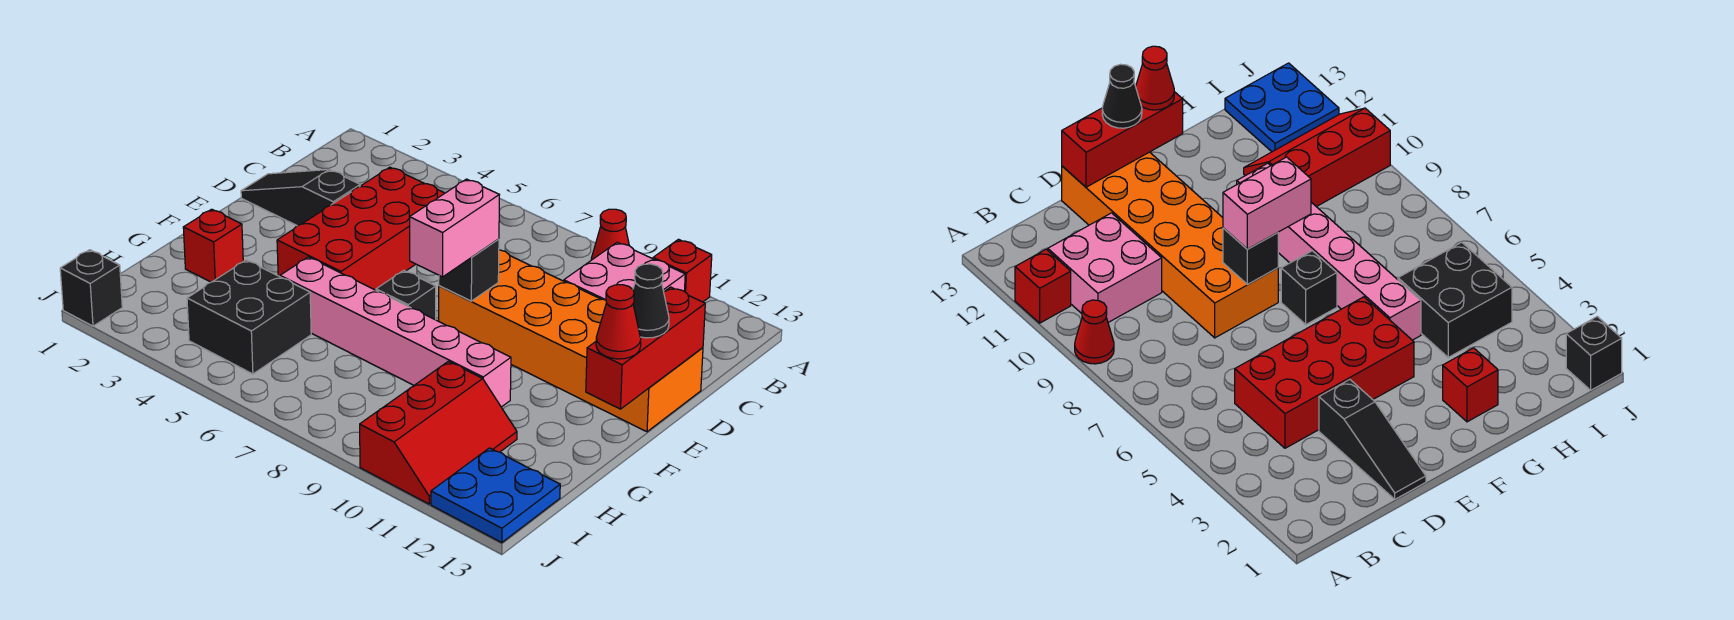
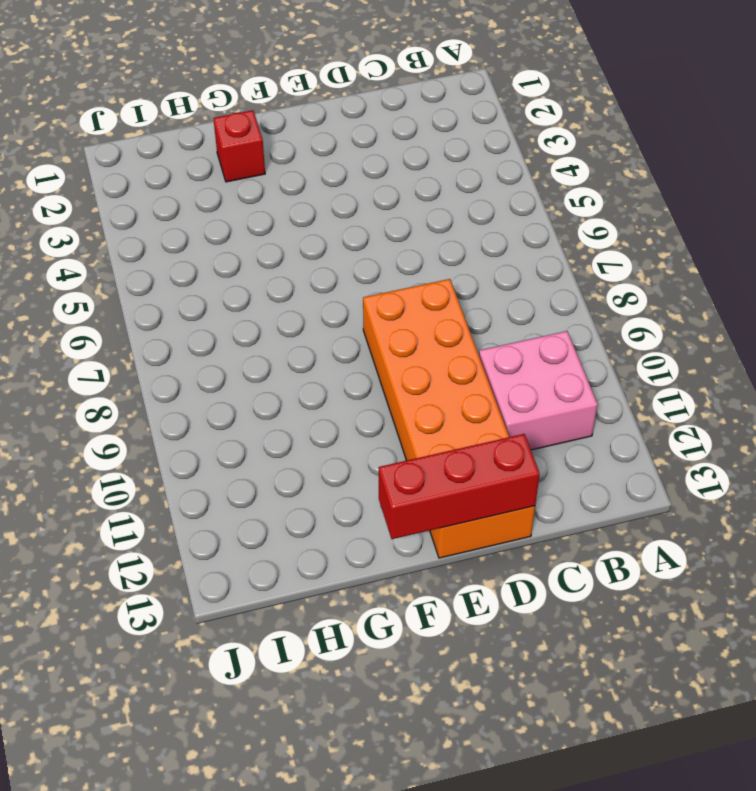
none -> red 1x1 cone [591,209,629,260]
none -> red 1x1 brick [653,239,712,302]
none -> red 2x4 brick [277,167,445,290]

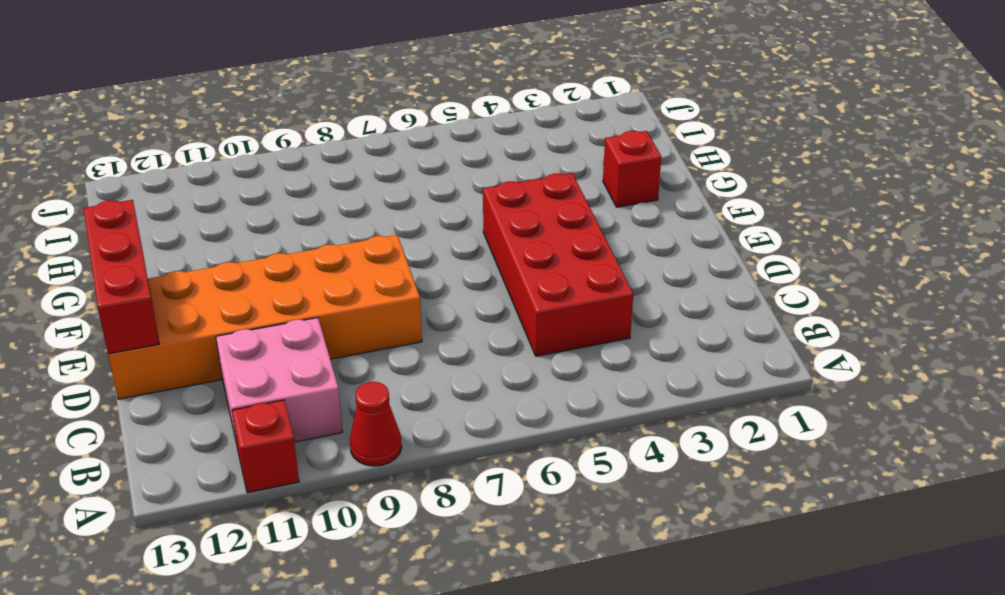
none -> black 1x3 slope [241,170,360,226]
none -> black 1x1 brick [376,270,436,320]
none -> pink 1x6 brick [280,257,511,407]

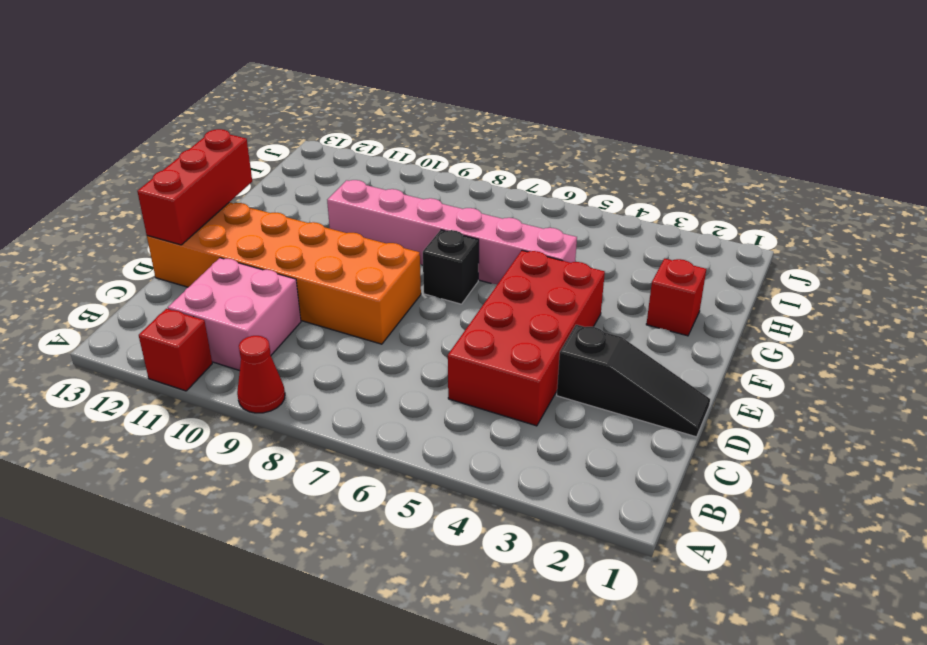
none -> black 2x2 brick [187,260,311,374]
none -> red 2x3 slope [360,361,517,504]
none -> blue 2x2 plate [431,448,560,543]

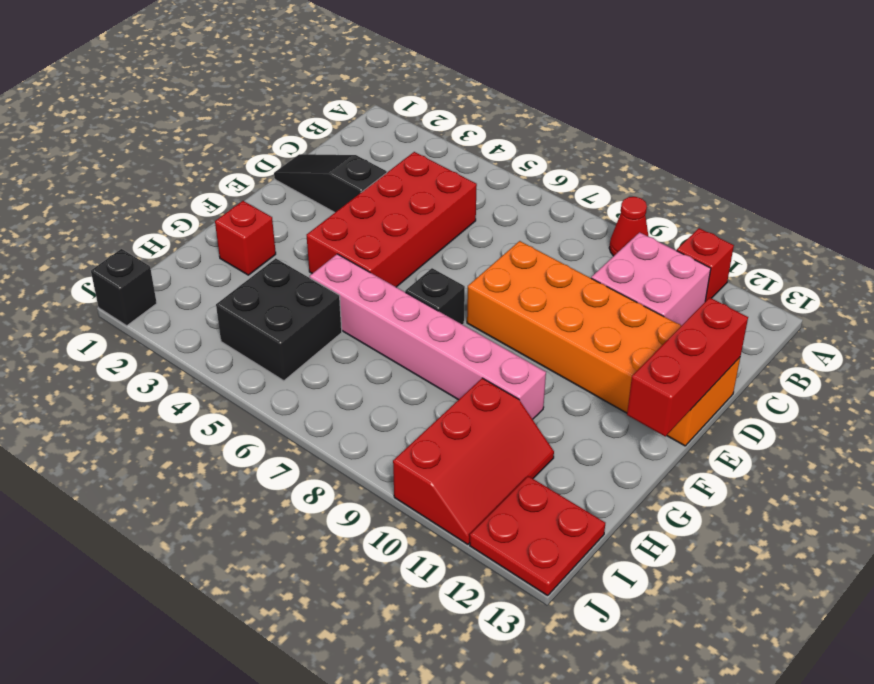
red 2x2 plate [470,476,605,596] -> blue 2x2 plate [431,448,560,543]
none -> black 1x1 brick [439,239,499,301]
none -> pink 1x2 brick [410,179,499,277]
none -> black 1x1 cone [633,264,669,338]

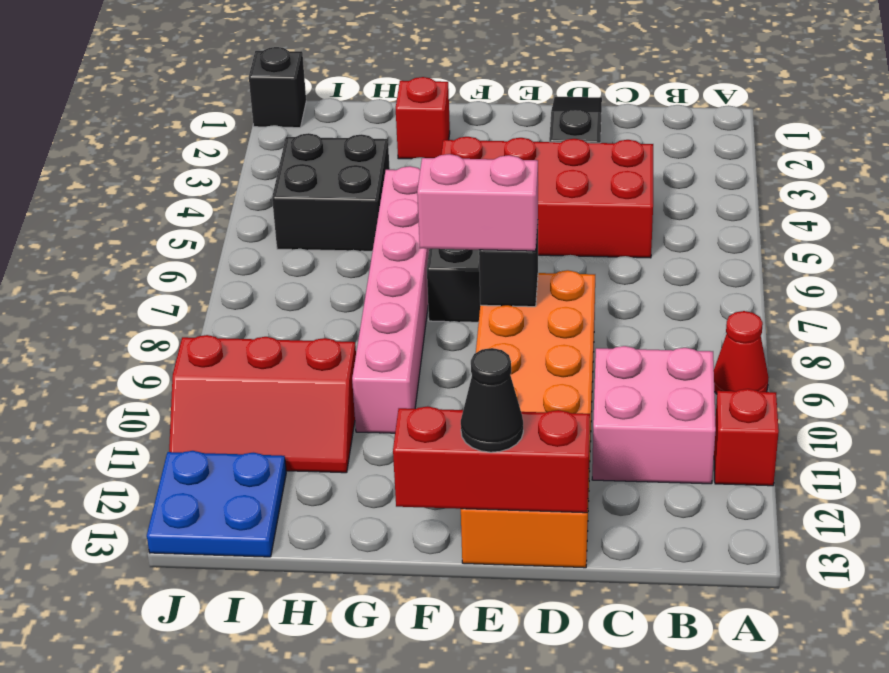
none -> red 1x1 cone [596,285,641,359]

